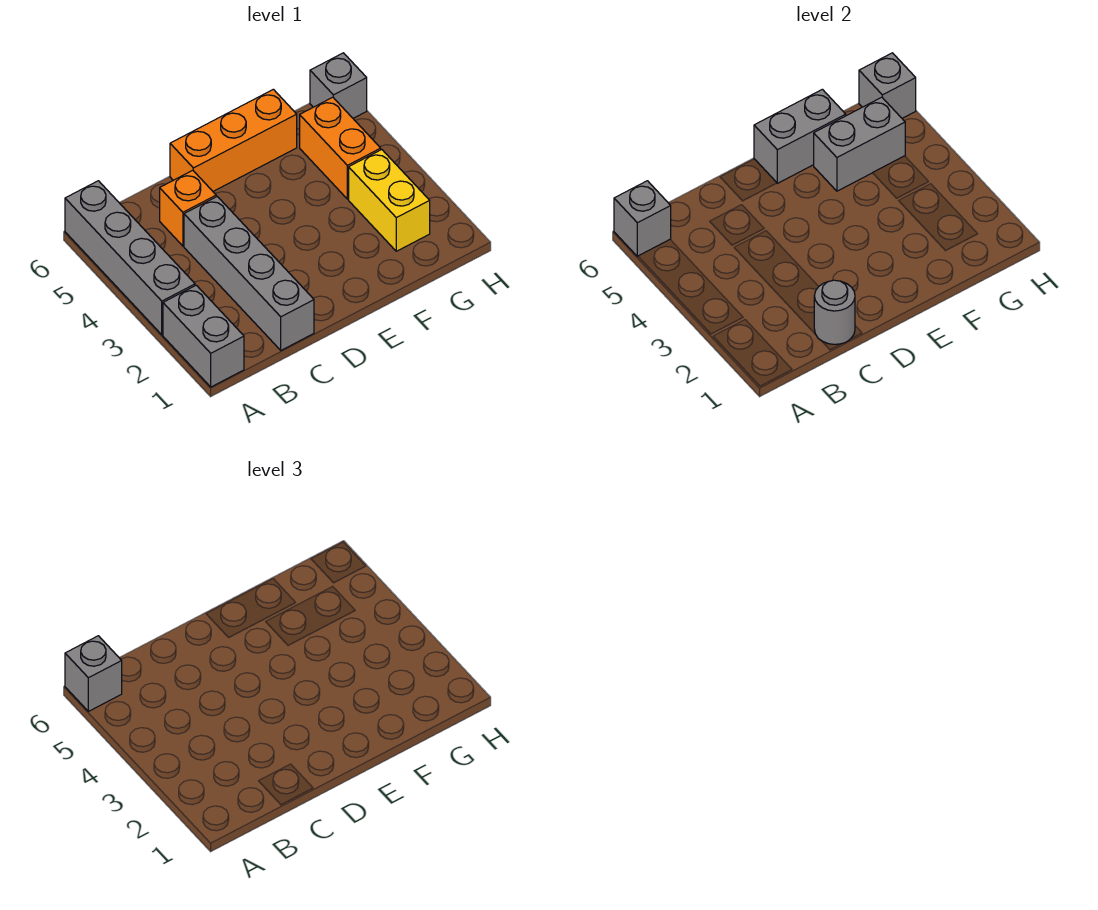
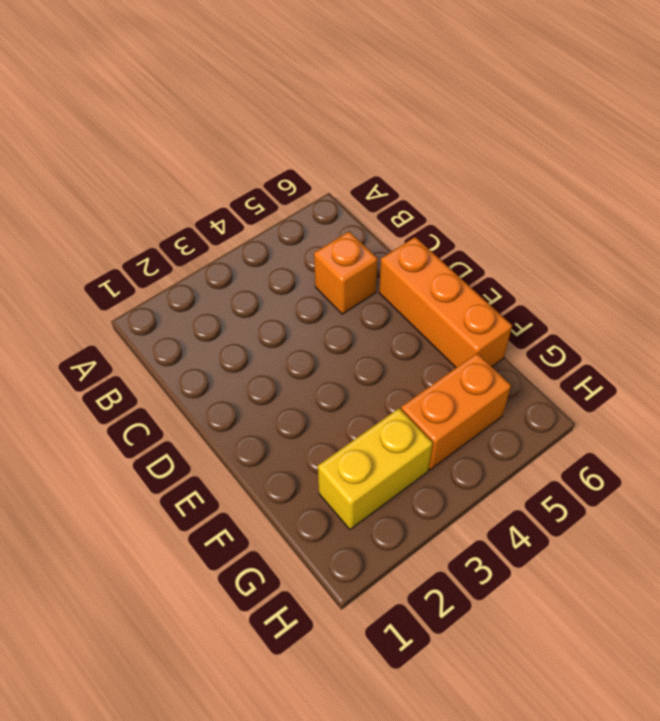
none -> grey 1x2 brick [163,285,244,387]
none -> grey 1x4 brick [65,181,195,335]
none -> grey 1x4 brick [184,197,314,350]

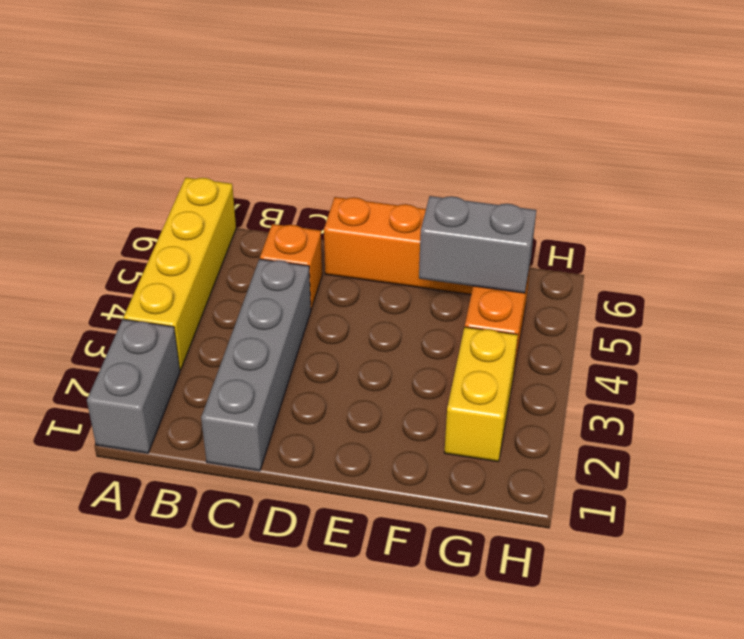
yellow 1x4 brick [123,178,236,370] -> grey 1x4 brick [65,181,195,335]
none -> grey 1x1 brick [310,53,367,118]
none -> grey 1x1 brick [614,181,671,256]
none -> grey 1x1 round brick [814,280,855,344]

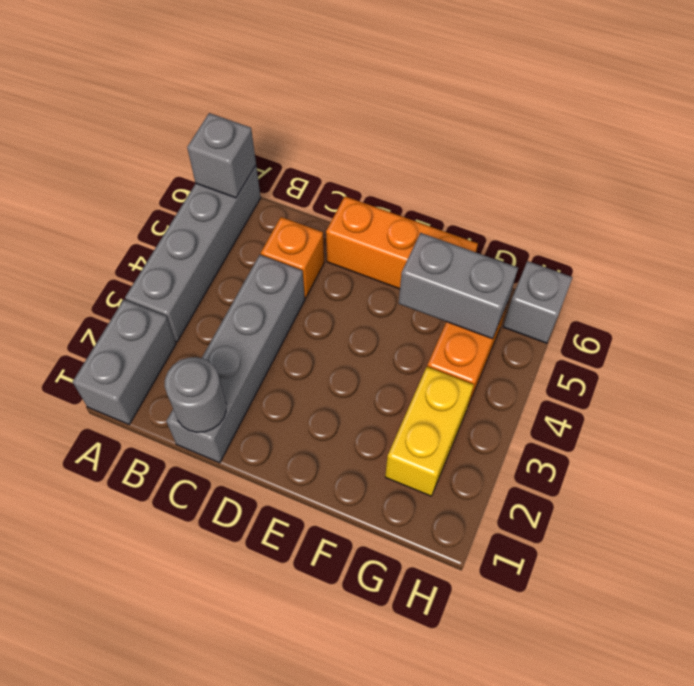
none -> grey 1x2 brick [754,89,846,183]
none -> grey 1x1 brick [859,53,916,118]
none -> grey 1x1 brick [65,636,122,711]

